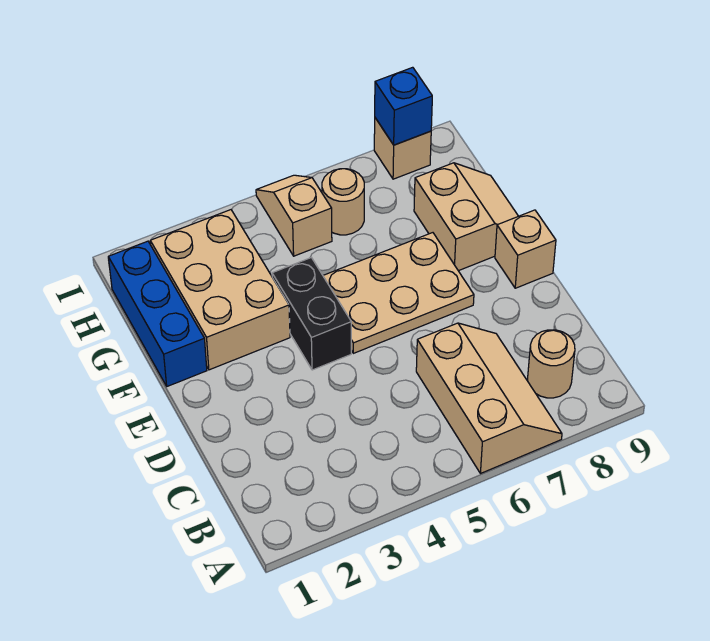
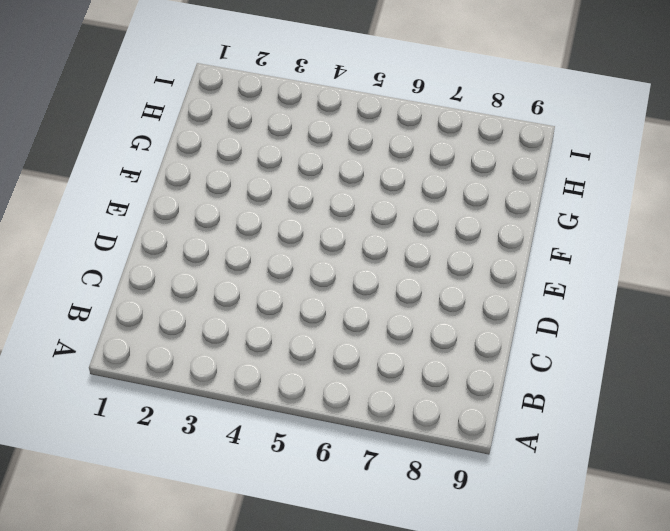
none -> tan 2x3 slope [416,323,562,474]
none -> tan 1x1 round brick [528,330,575,398]
none -> black 1x2 brick [272,258,351,370]

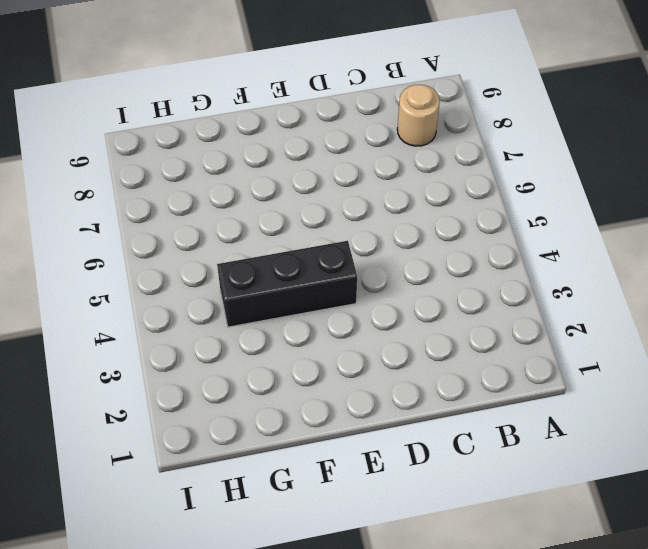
black 1x3 brick [217,241,357,327] -> black 1x2 brick [272,258,351,370]
none -> tan 2x3 slope [416,323,562,474]
none -> tan 2x3 plate [323,233,474,353]
none -> tan 1x1 brick [495,210,556,288]

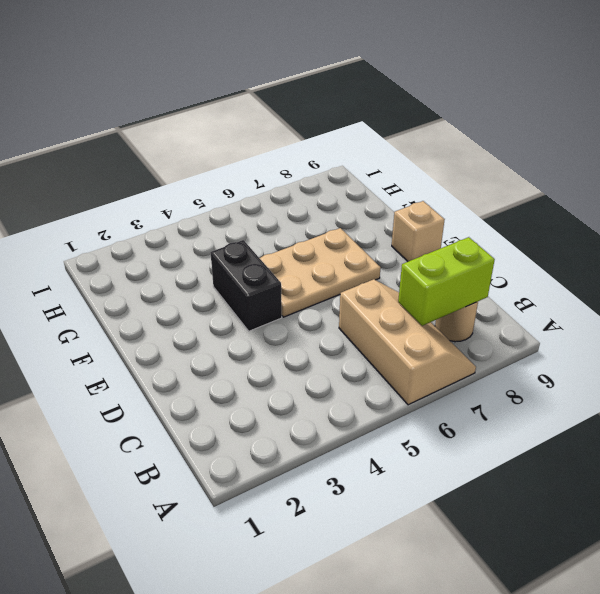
lime 1x2 brick [398,237,495,326] -> none
none -> blue 1x3 brick [108,241,207,386]
none -> tan 2x3 brick [150,210,290,370]
none -> tan 2x2 slope [414,163,518,271]

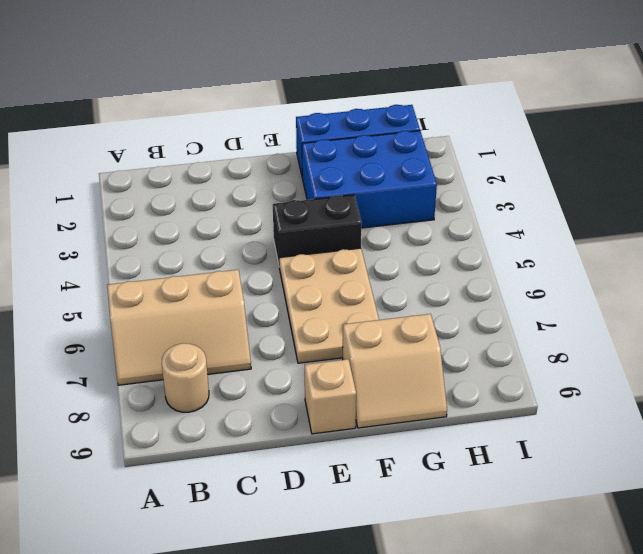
blue 2x3 brick [302,131,437,228] -> tan 2x3 brick [150,210,290,370]
none -> tan 1x2 slope [256,175,332,256]
none -> tan 1x1 round brick [322,169,364,235]
none -> tan 1x1 brick [374,118,431,179]

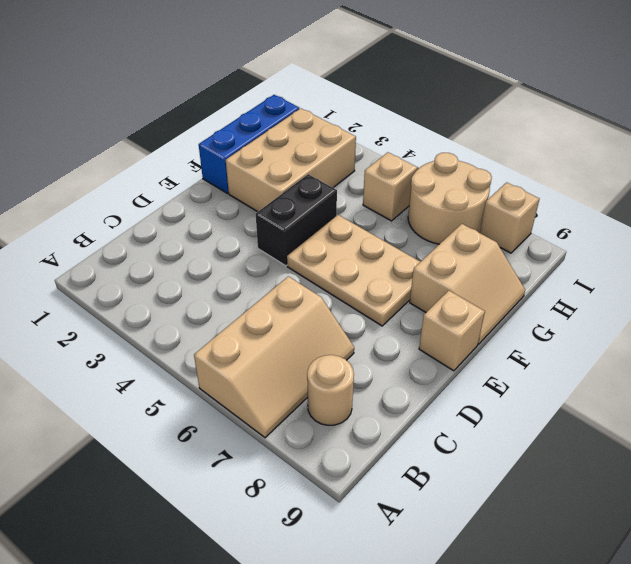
tan 2x2 round brick [408,153,492,244] -> tan 1x1 round brick [322,169,364,235]
none -> blue 1x1 brick [375,67,432,145]

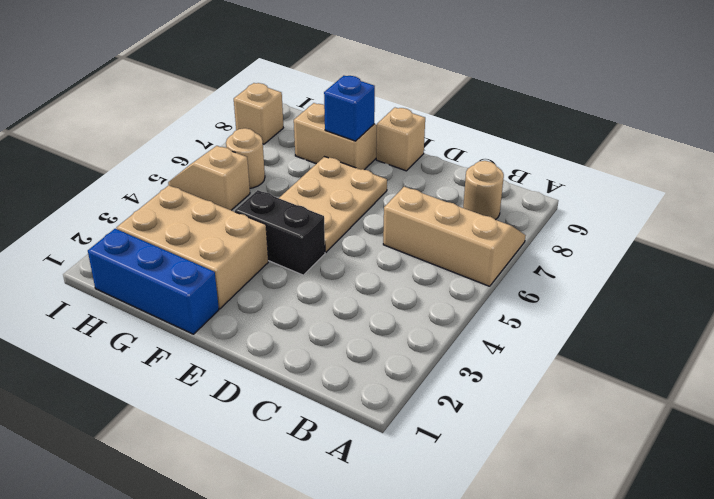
blue 1x1 brick [324,76,375,141] -> blue 1x1 brick moved to [375,67,432,145]

